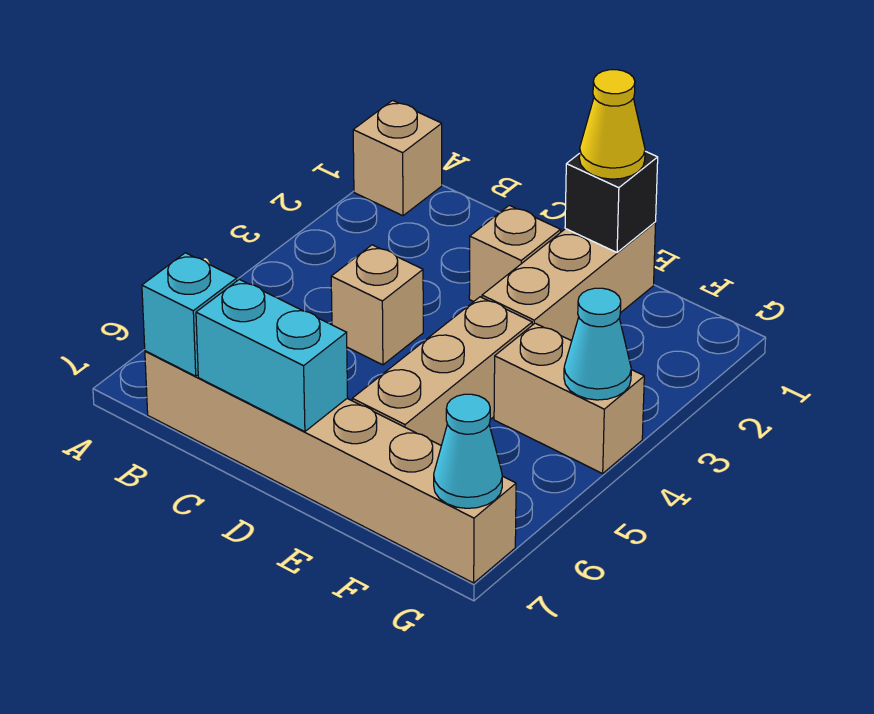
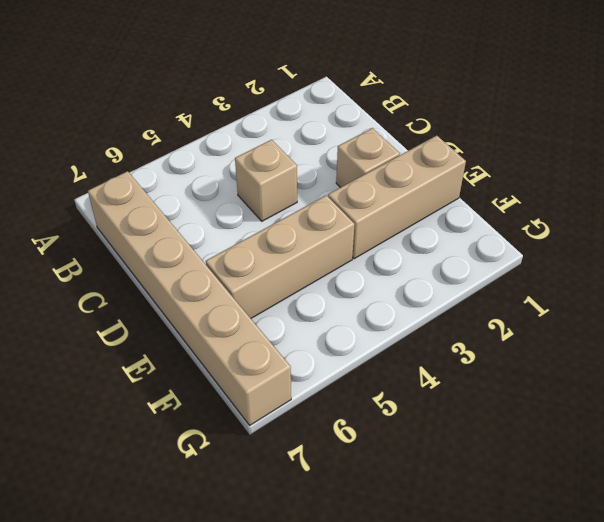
none -> tan 1x1 brick [353,101,442,216]
none -> tan 1x2 brick [494,323,644,473]
none -> cyan 1x1 brick [142,253,237,376]

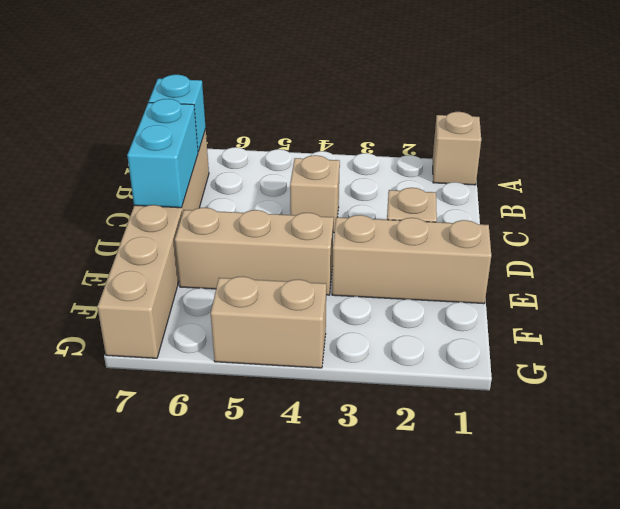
tan 1x2 brick [211,276,326,368] -> tan 1x2 brick turned to [494,323,644,473]
none -> black 1x1 brick [565,151,658,252]
none -> cyan 1x1 cone [564,288,631,400]
none -> cyan 1x1 cone [434,394,502,508]

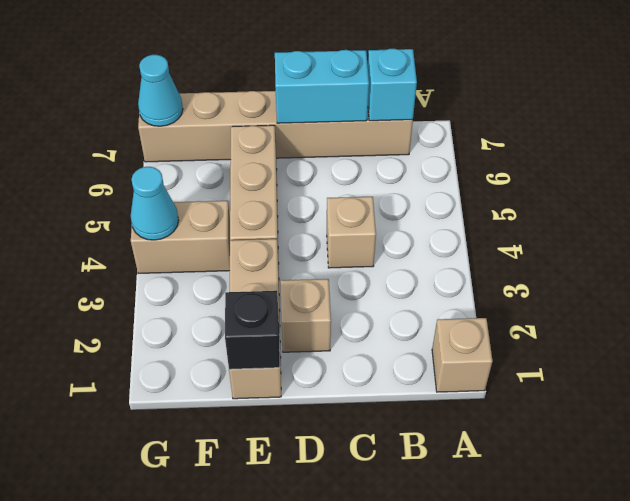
none -> yellow 1x1 cone [579,70,645,179]

